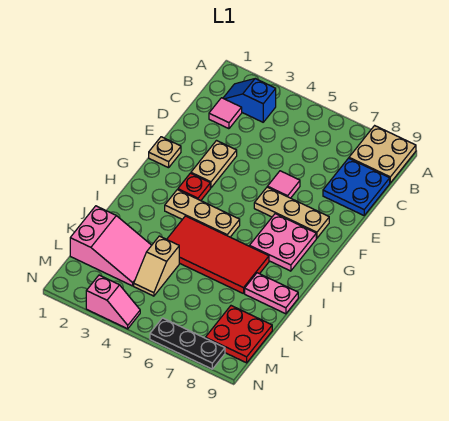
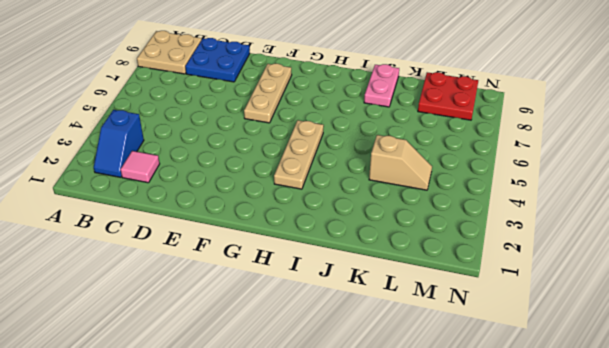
none -> tan 1x2 plate [191,141,237,188]
none -> pink 1x1 tile [268,171,300,198]
none -> tan 1x1 plate [149,137,181,168]

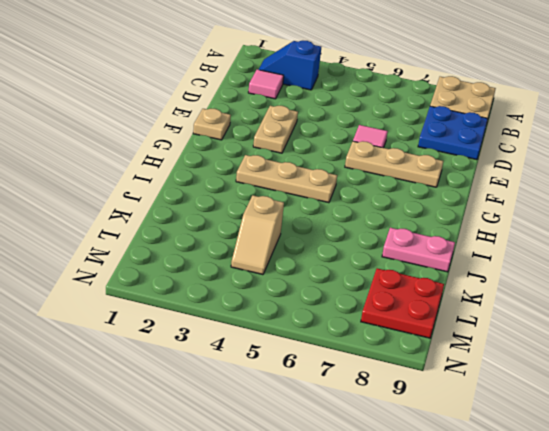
none -> red 1x1 plate [178,173,210,201]
none -> pink 2x2 plate [250,214,316,271]
none -> red 2x4 tile [167,216,269,294]

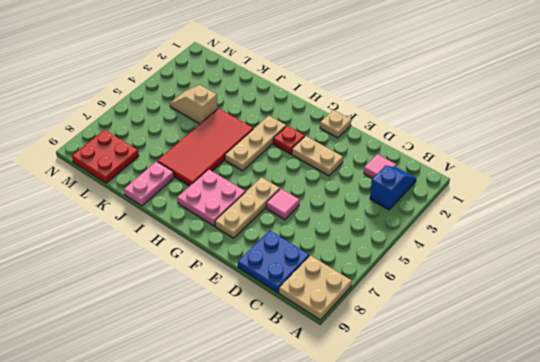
none -> pink 2x3 slope [70,206,152,286]
none -> pink 1x2 slope [86,275,140,329]
none -> black 1x3 plate [150,318,225,369]

